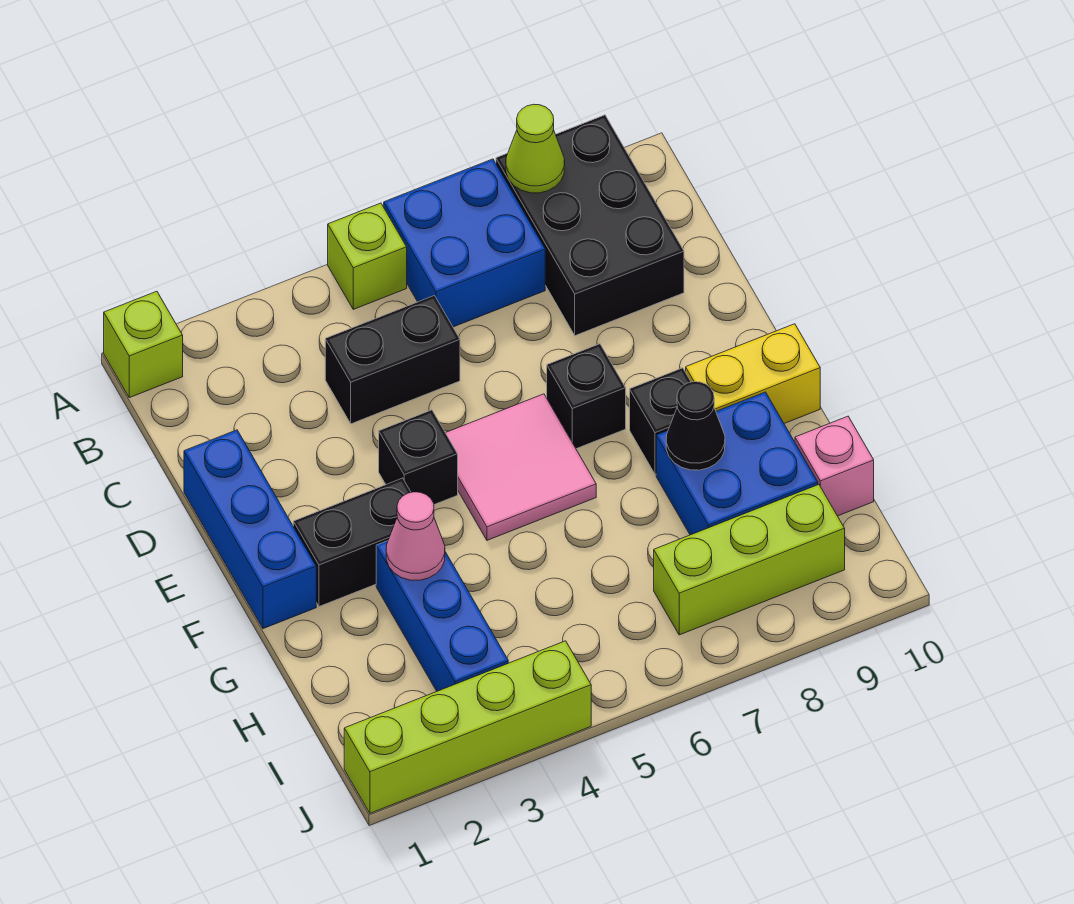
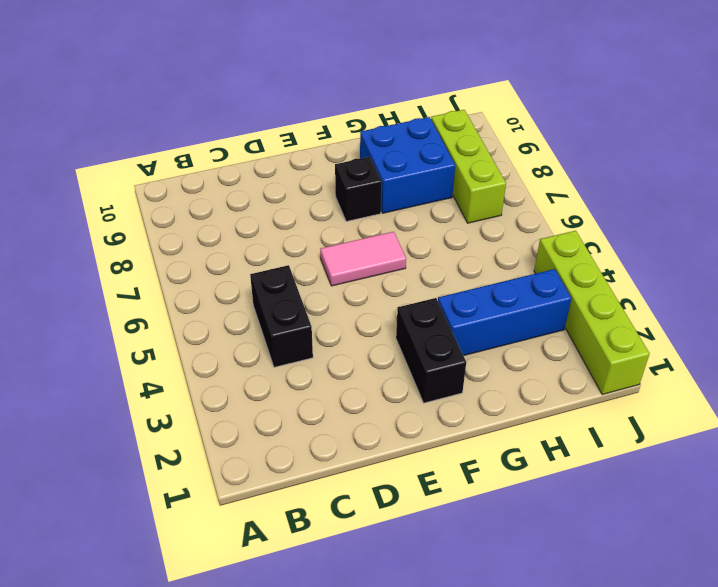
pink 1x2 tile [320,232,406,286] -> pink 2x2 tile [446,394,596,540]
none -> lime 1x1 brick [104,291,183,398]
none -> lime 1x1 brick [328,203,407,309]
none -> blue 2x2 brick [384,159,545,327]

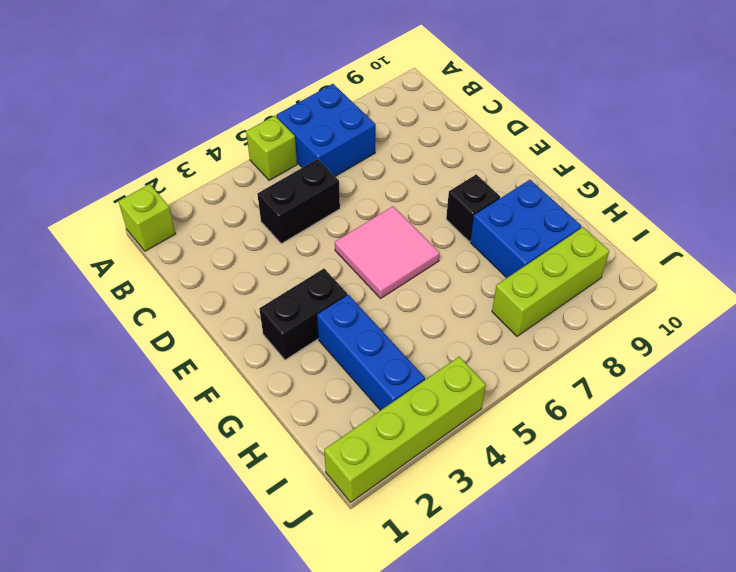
none -> black 2x3 brick [496,115,684,336]
none -> blue 1x3 brick [184,430,316,629]
none -> black 1x1 brick [379,410,458,505]

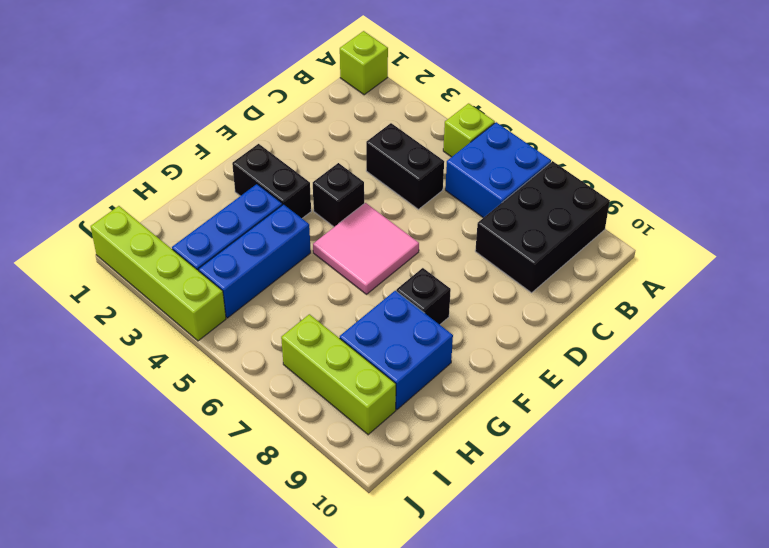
blue 1x3 brick [199,204,311,318] -> blue 1x3 brick moved to [184,430,316,629]
none -> black 1x1 brick [547,344,626,449]
none -> yellow 1x2 brick [686,324,820,423]
none -> pink 1x1 brick [795,416,874,516]

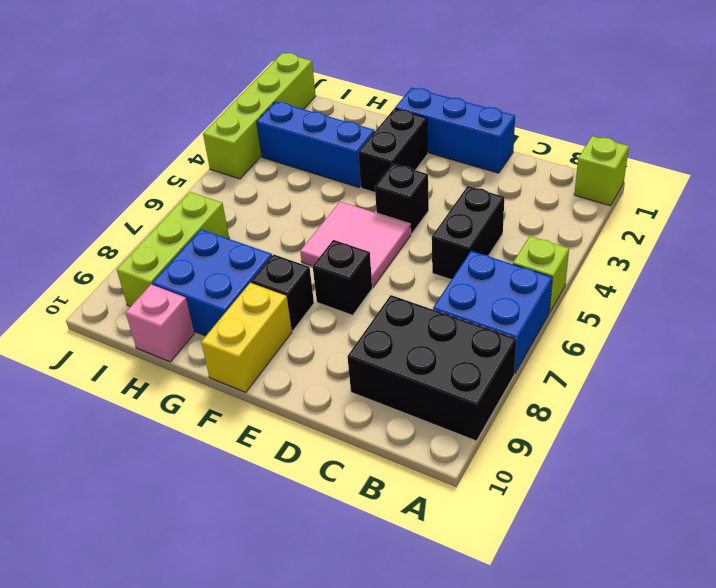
none -> lime 1x1 cone [506,104,565,193]
none -> pink 1x1 cone [386,492,445,580]
none -> black 1x1 cone [666,382,725,470]

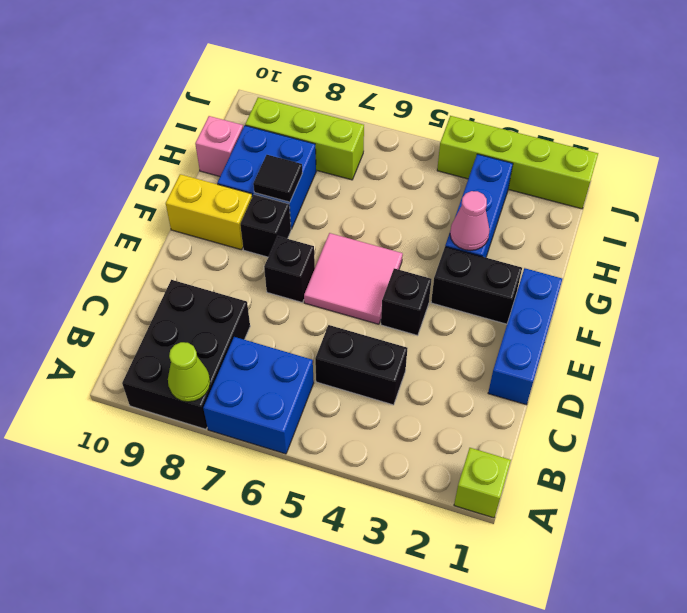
black 1x1 tile [253,155,302,202] -> black 1x1 cone [666,382,725,470]
none -> lime 1x1 brick [328,203,407,309]

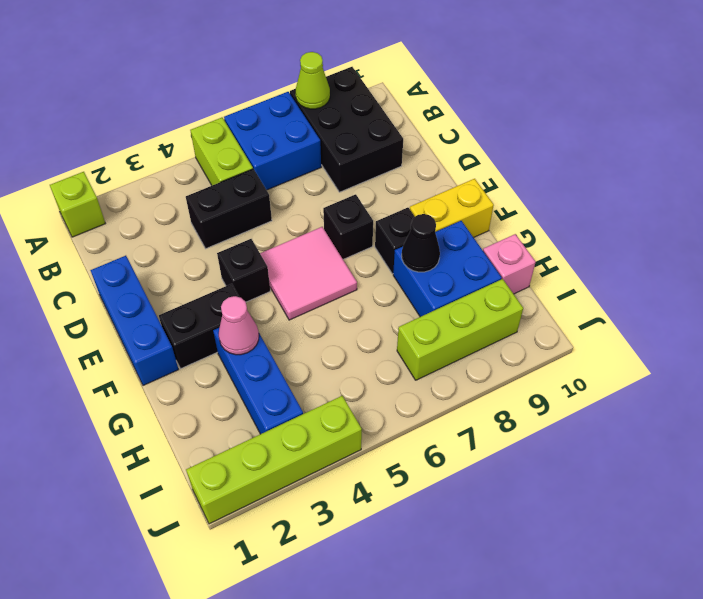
lime 1x2 brick [190,118,253,185] -> lime 1x1 brick [328,203,407,309]

